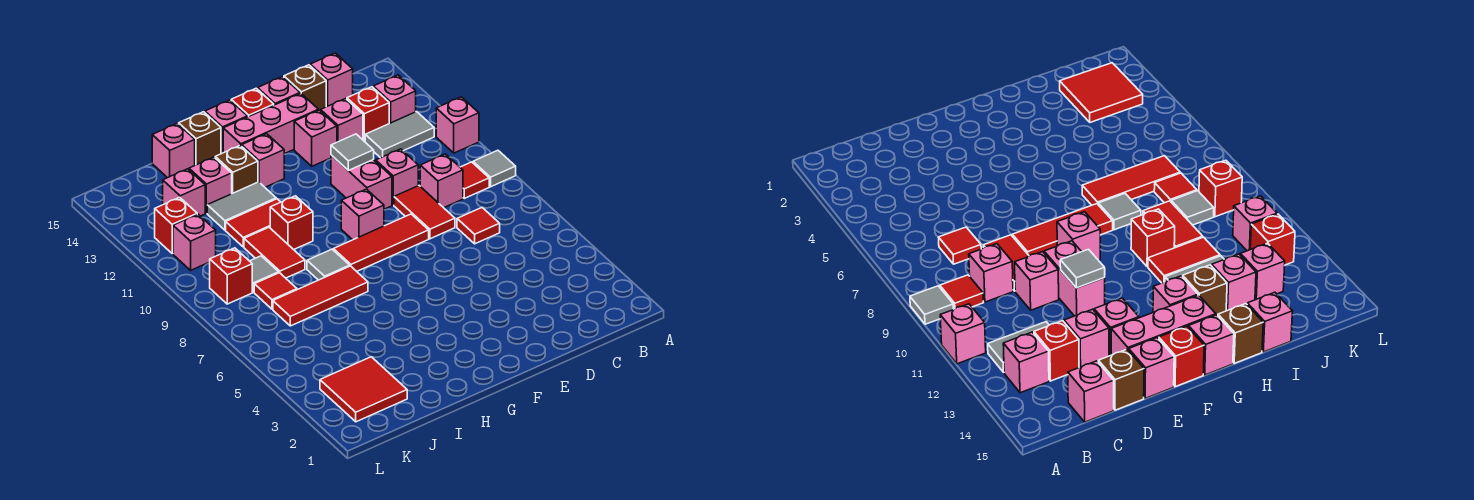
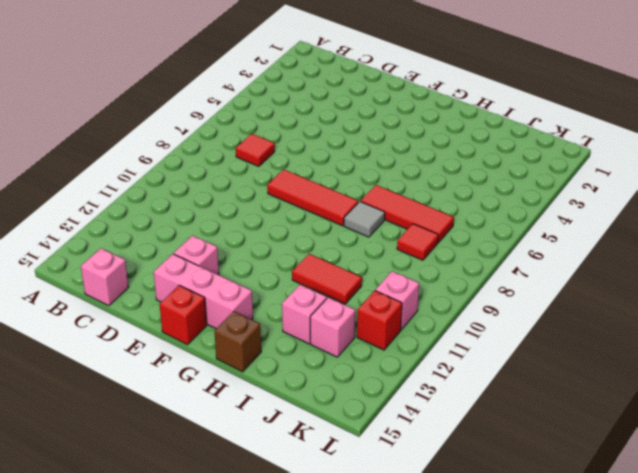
none -> grey 1x1 tile [473,150,516,187]
none -> pink 1x1 brick [436,97,479,153]
none -> red 1x1 tile [460,162,489,198]
none -> grey 1x2 tile [365,112,434,158]

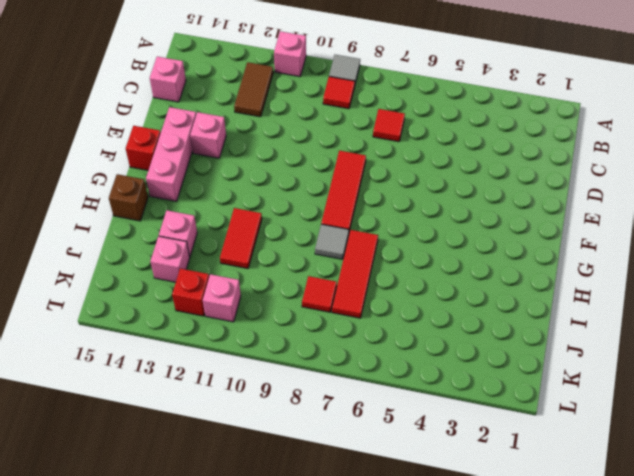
brown 1x2 tile [234,62,273,117] -> grey 1x2 tile [365,112,434,158]
none -> pink 1x1 brick [373,75,416,123]
none -> pink 1x1 brick [420,154,463,208]
none -> red 1x1 brick [347,87,389,142]
none -> red 1x2 tile [394,185,455,239]

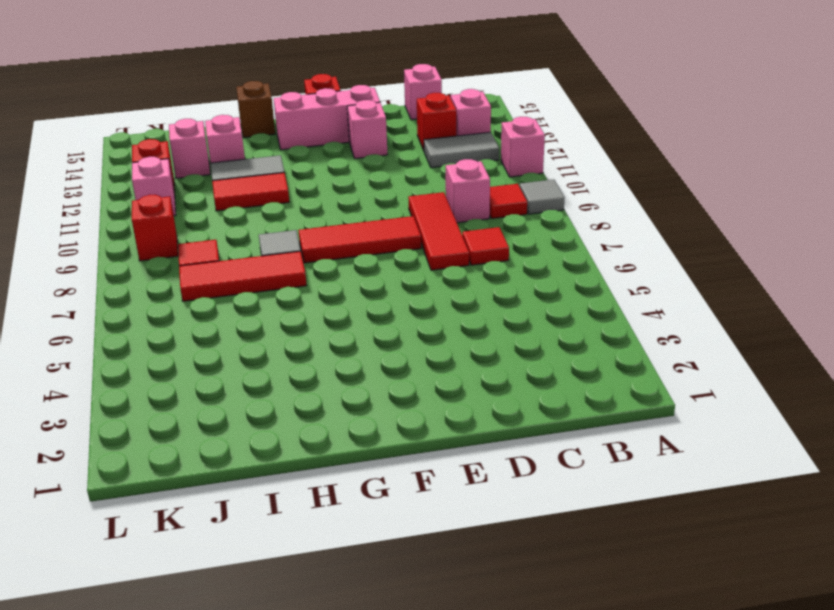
red 1x3 tile [408,192,469,270] -> red 1x2 tile [394,185,455,239]
none -> pink 1x1 brick [376,149,418,205]
none -> pink 1x1 brick [321,98,363,142]
none -> brown 1x1 brick [284,65,326,111]
none -> pink 1x2 brick [331,155,392,209]

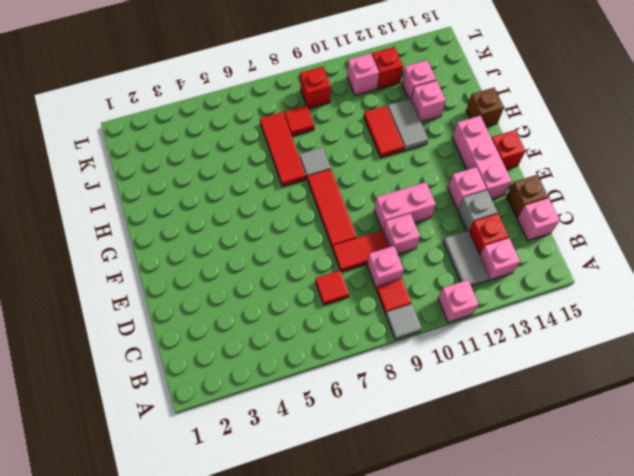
grey 1x1 brick [458,190,498,231] -> pink 1x1 brick [321,98,363,142]
none -> pink 1x1 brick [258,77,300,105]
none -> pink 1x1 brick [341,189,384,240]
none -> pink 1x1 brick [242,134,284,187]
none -> pink 1x1 brick [205,100,247,154]

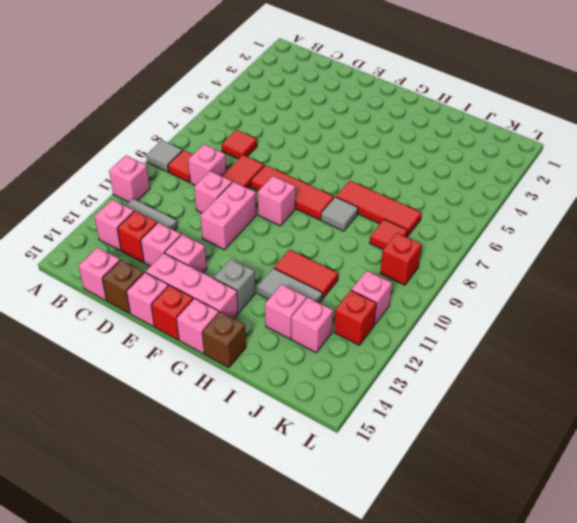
grey 1x1 brick [214,259,255,312] -> pink 1x1 brick [242,134,284,187]
none -> red 1x1 brick [270,196,313,250]
none -> brown 1x1 brick [215,145,258,194]
none -> red 1x2 tile [244,228,305,278]
none -> pink 1x1 brick [152,124,195,178]

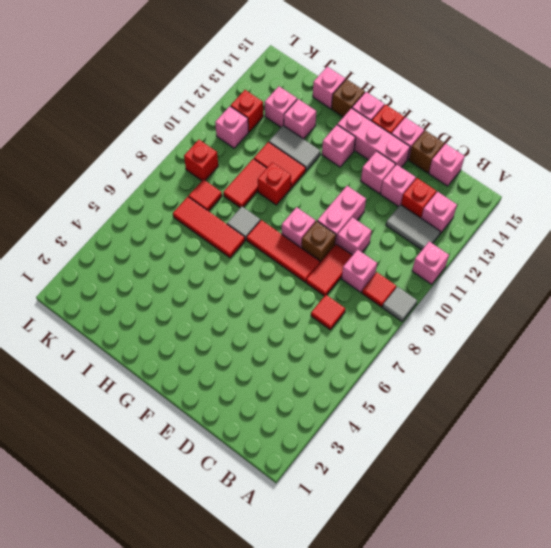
brown 1x1 brick [302,221,336,262] -> brown 1x1 brick moved to [215,145,258,194]
none -> red 2x2 tile [320,357,407,422]
none -> grey 1x1 tile [250,256,279,292]
none -> grey 1x1 tile [331,134,374,170]

